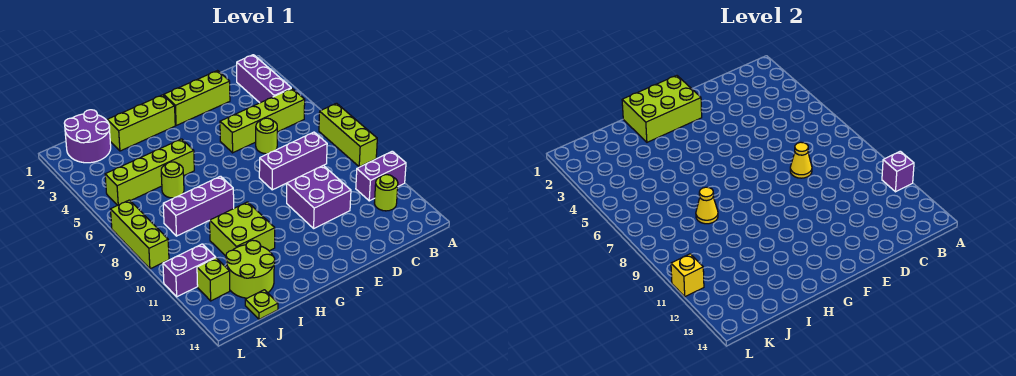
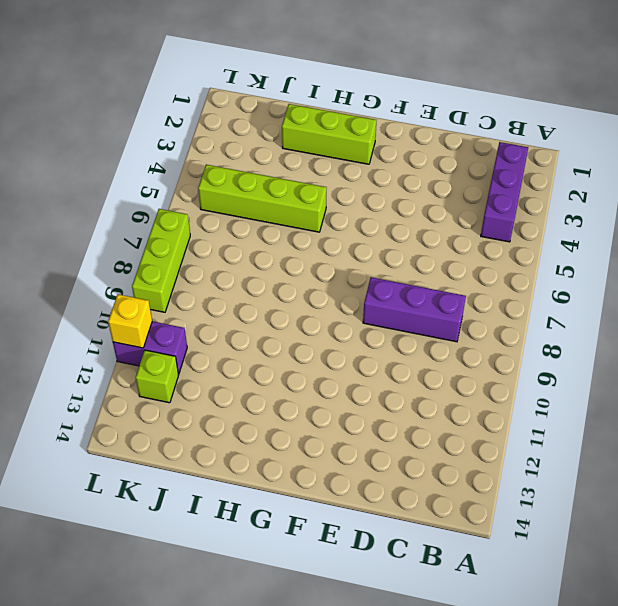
none -> lime 1x3 brick [319,103,377,167]
none -> purple 1x2 brick [356,151,406,201]
none -> lime 1x4 brick [220,88,305,153]

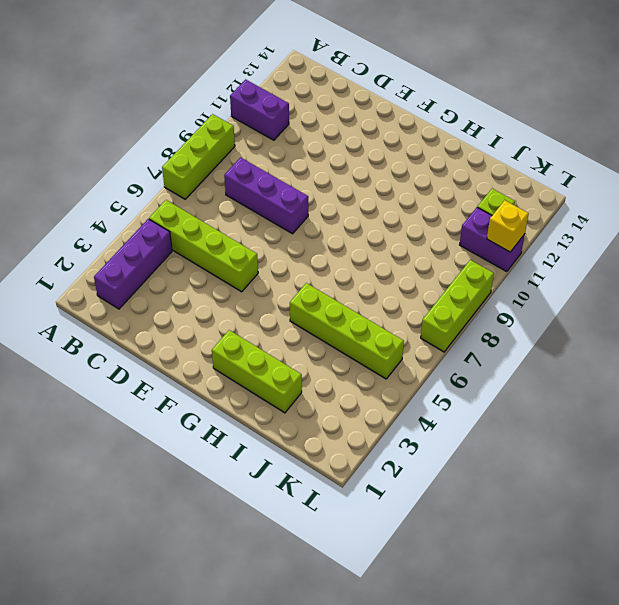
none -> lime 1x1 round brick [375,175,398,211]
none -> lime 1x3 brick [164,71,230,126]
none -> lime 1x1 round brick [256,118,277,154]

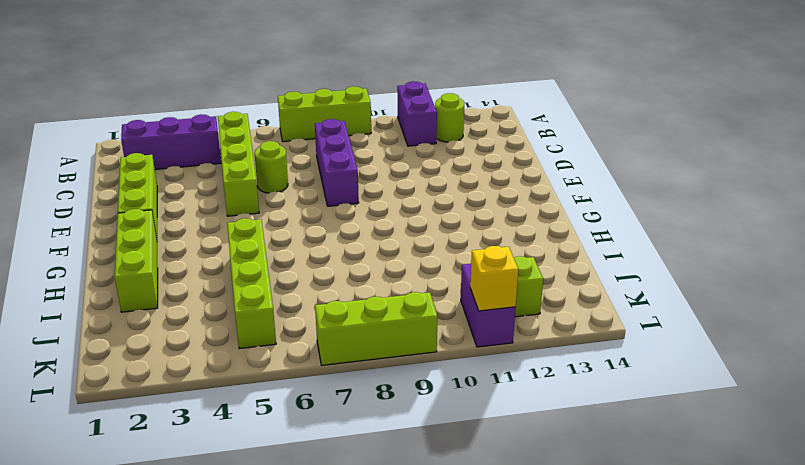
none -> purple 2x2 brick [287,165,351,228]
none -> purple 1x3 brick [163,176,234,236]
none -> lime 2x2 brick [210,202,275,256]

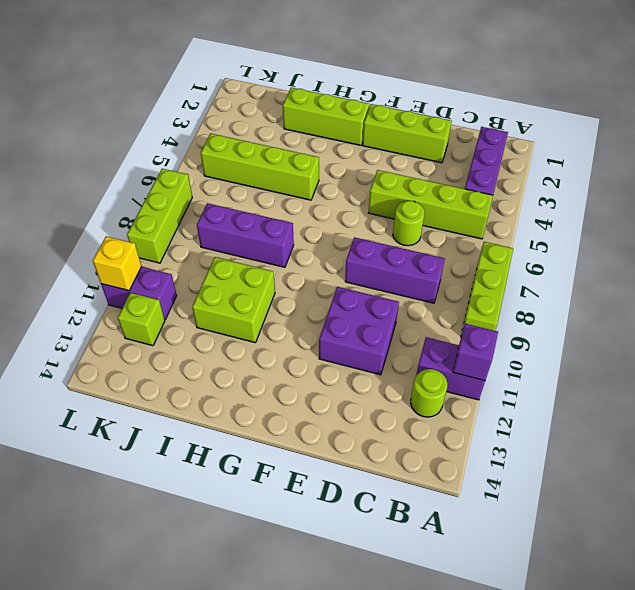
none -> lime 1x1 round brick [161,162,184,198]
none -> lime 2x2 round brick [226,240,275,298]
none -> purple 2x2 round brick [64,110,111,163]

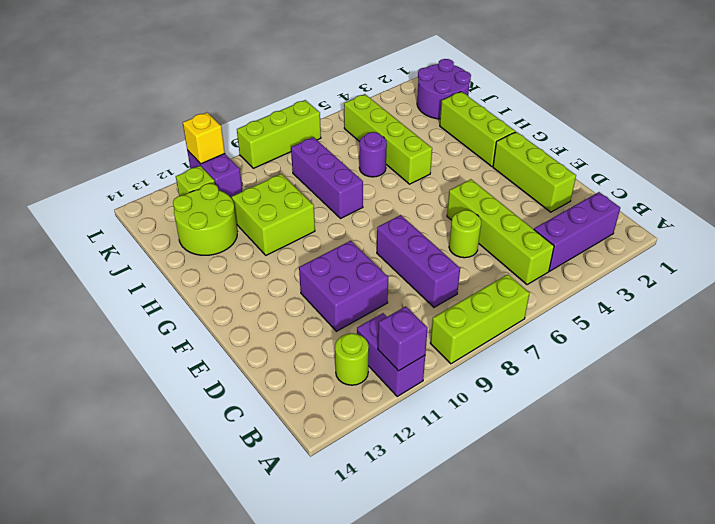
purple 1x1 round brick [359,132,387,177] -> lime 1x1 round brick [161,162,184,198]
none -> lime 1x1 plate [245,290,278,319]
none -> yellow 1x1 cone [790,142,812,178]
none -> lime 2x3 brick [622,75,702,142]

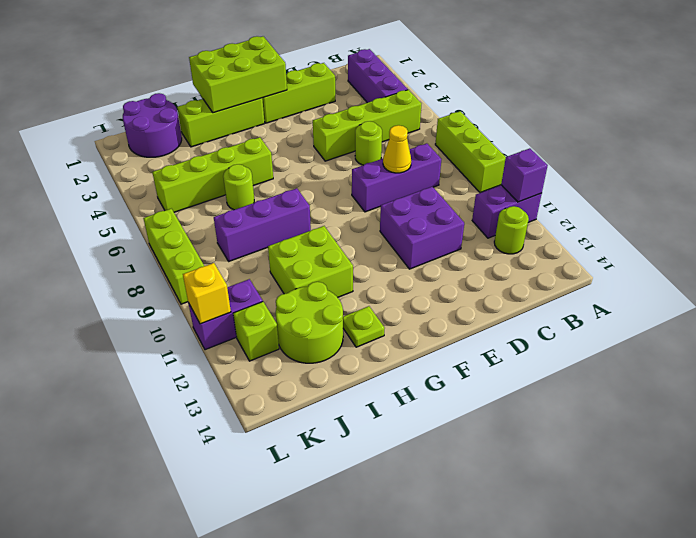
lime 1x1 plate [343,306,385,347] -> lime 1x1 plate moved to [245,290,278,319]
none -> yellow 1x1 cone [696,187,718,224]

